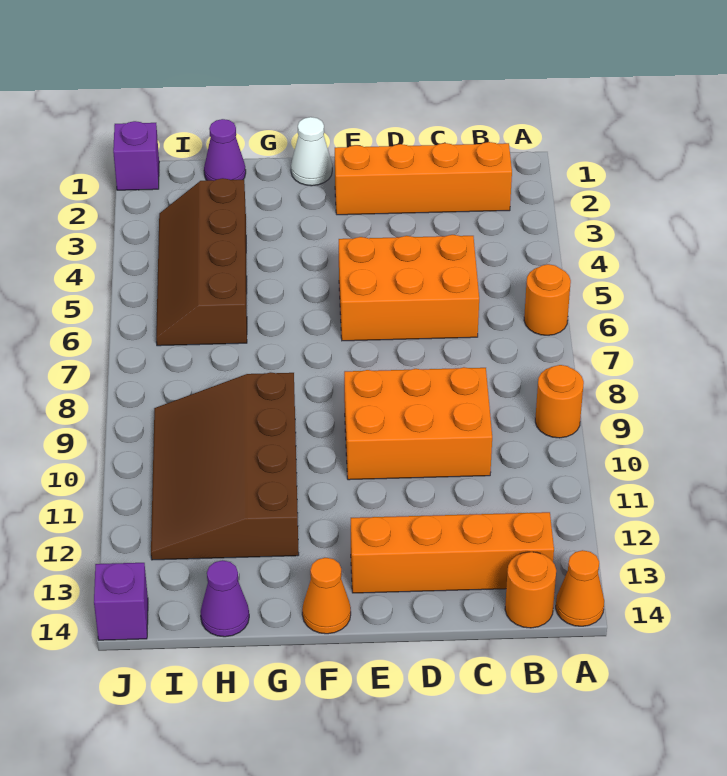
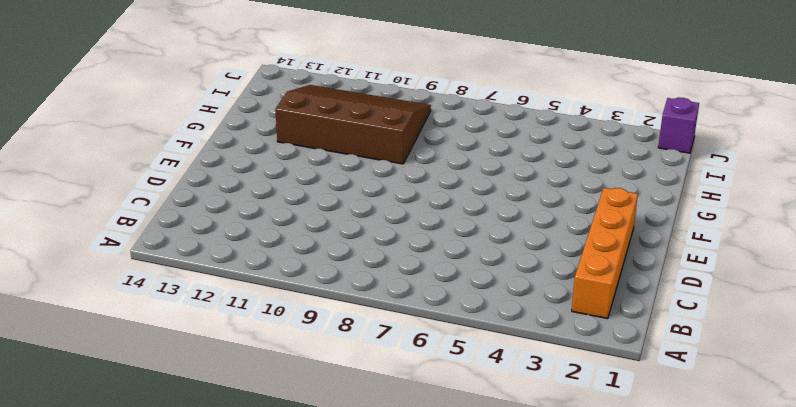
none -> orange 1x1 round brick [524,264,571,335]
none -> orange 1x1 round brick [535,365,584,438]
none -> orange 1x1 cone [556,550,604,626]

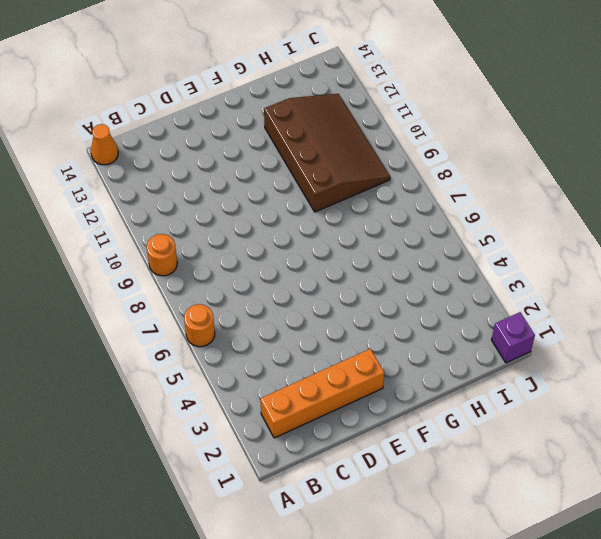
none -> orange 1x4 brick [351,512,554,593]
none -> orange 1x1 round brick [505,552,556,628]
none -> orange 2x3 brick [339,235,479,341]

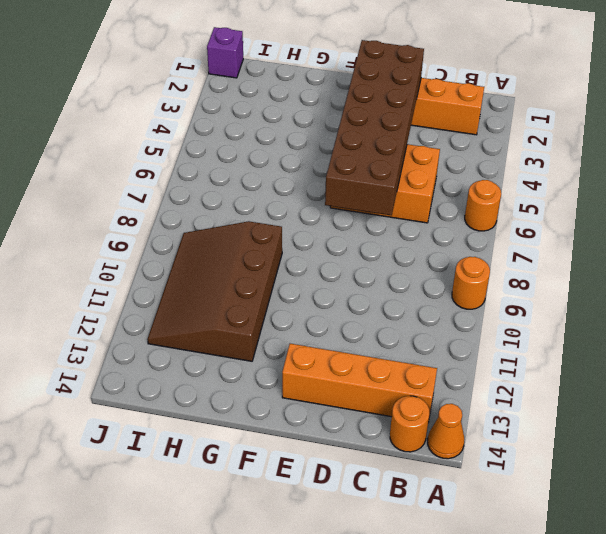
brown 2x6 brick [325,40,424,215] -> none
none -> orange 2x3 brick [344,367,492,480]
none -> white 1x1 cone [291,117,332,186]
none -> orange 1x1 cone [302,558,351,634]

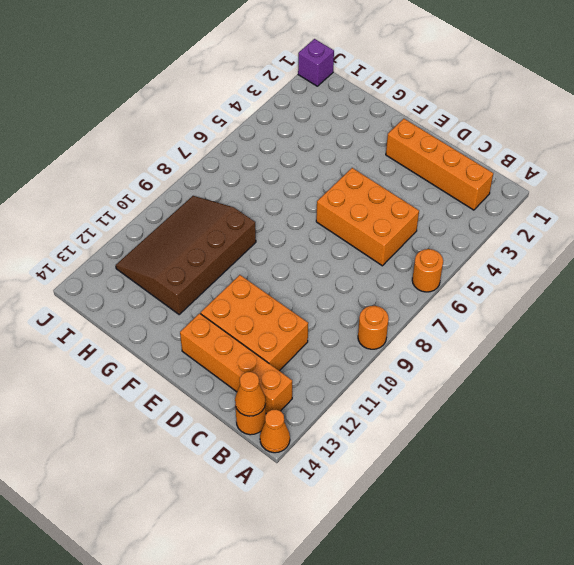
orange 1x1 cone [235,372,266,416] -> orange 1x1 cone moved to [302,558,351,634]
orange 2x3 brick [201,275,308,371] -> orange 2x3 brick moved to [344,367,492,480]
none -> white 1x1 cone [291,117,332,186]
none -> purple 1x1 cone [204,119,246,180]
none -> brown 2x4 slope [156,178,247,346]

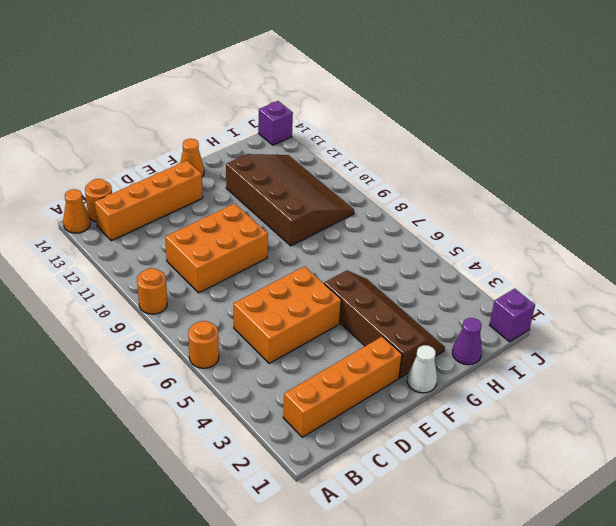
brown 2x4 slope [324,270,445,378] -> brown 2x4 slope moved to [156,178,247,346]
none -> purple 1x1 cone [201,560,249,637]

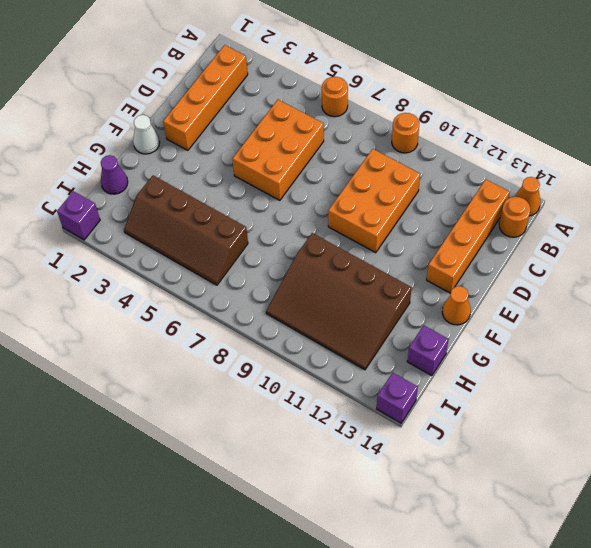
purple 1x1 brick [407,325,449,376] -> purple 1x1 cone [201,560,249,637]

